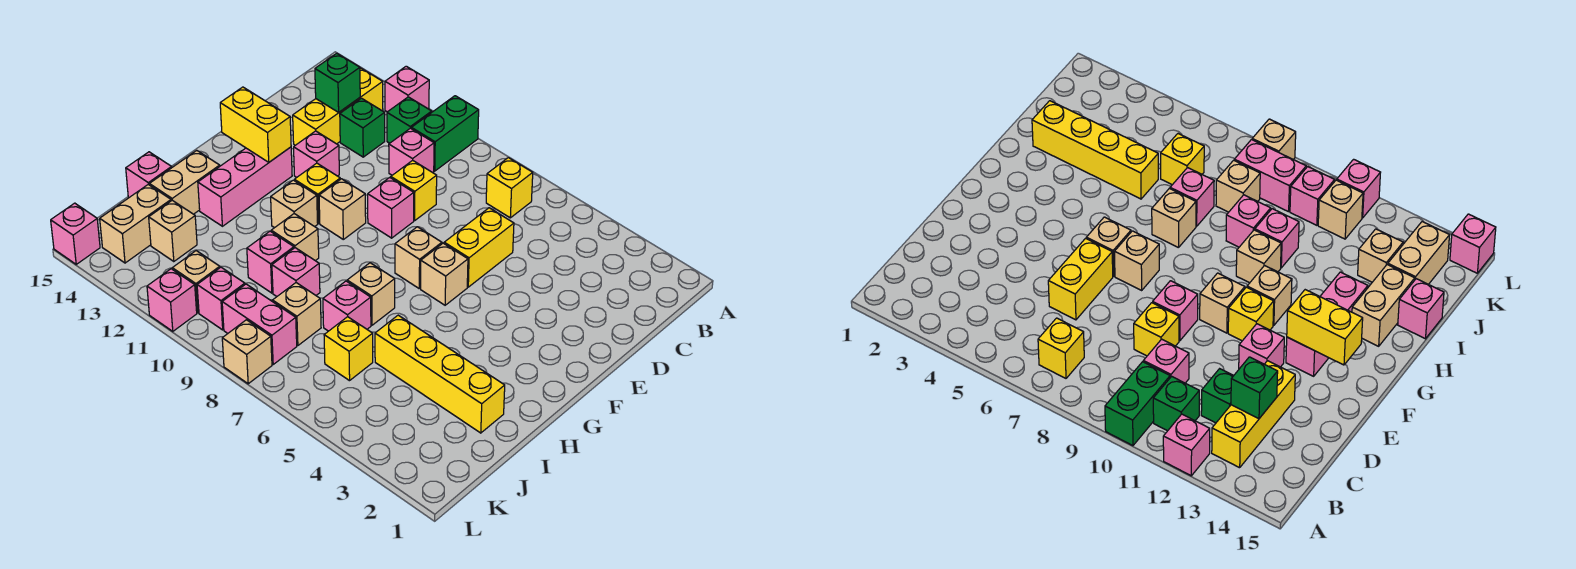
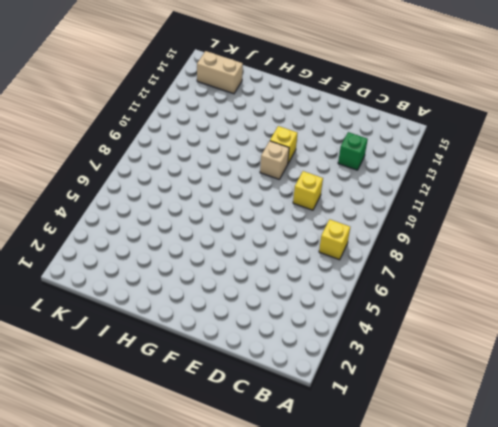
none -> green 1x2 brick [412,96,479,171]
none -> pink 1x1 brick [385,66,429,112]
none -> green 1x1 brick [387,97,432,143]
none -> yellow 1x3 brick [293,68,383,145]

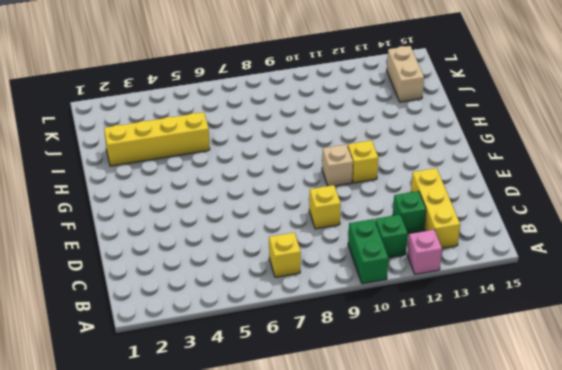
none -> pink 1x1 brick [389,128,434,175]
none -> yellow 1x2 brick [444,208,514,287]
none -> pink 1x1 brick [368,177,414,238]
none -> pink 1x1 brick [294,131,339,178]

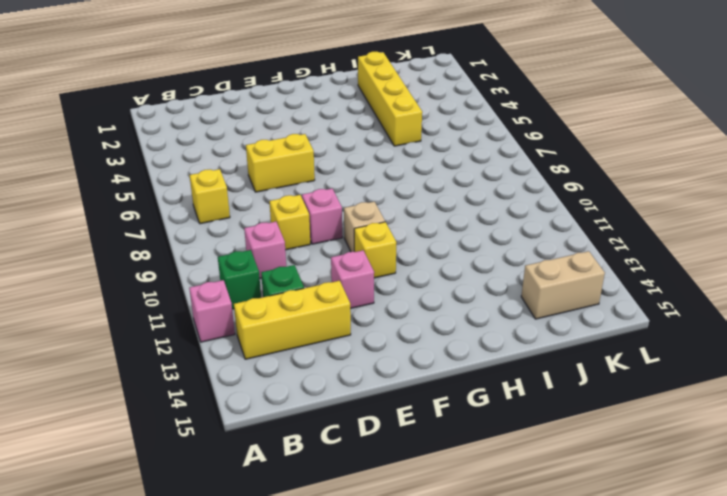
none -> green 1x2 brick [412,96,479,171]
none -> tan 1x1 brick [421,243,468,305]
none -> tan 1x1 brick [395,227,442,288]
none -> pink 1x3 brick [198,147,292,226]

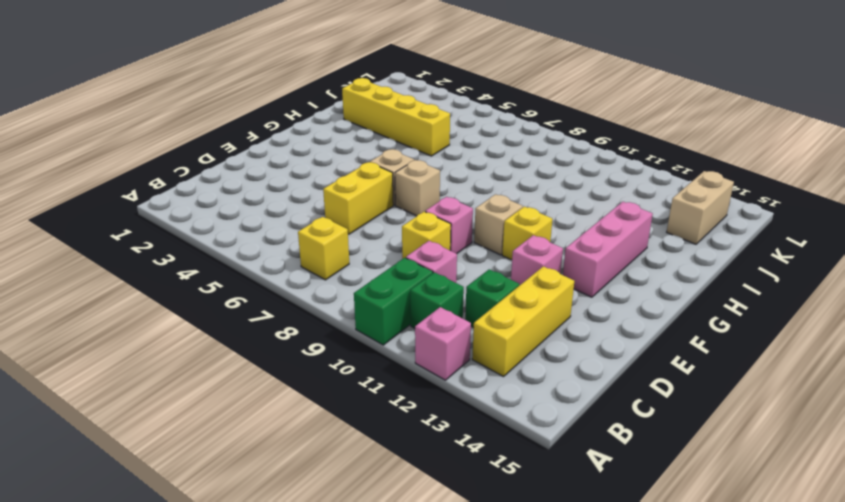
none -> tan 1x1 brick [271,180,318,228]
none -> tan 1x1 brick [347,263,395,325]
none -> tan 1x1 brick [271,214,319,261]
none -> tan 1x2 brick [149,151,220,214]

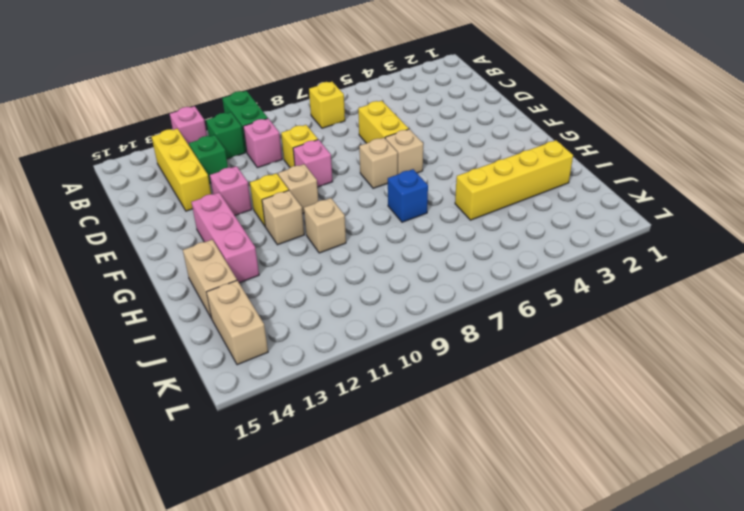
blue 1x1 brick [388,169,428,222] -> tan 1x1 brick [347,263,395,325]
none -> pink 1x1 brick [323,281,371,331]
none -> pink 1x1 brick [272,248,320,296]
none -> pink 1x1 brick [247,231,294,293]
none -> pink 1x1 brick [126,152,172,197]

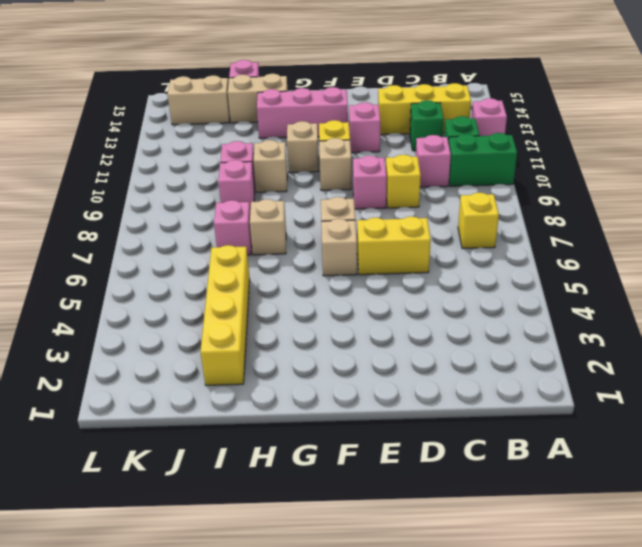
none -> yellow 1x1 brick [324,317,373,381]
none -> tan 1x1 brick [273,283,321,346]
none -> tan 1x1 brick [149,200,197,262]
none -> pink 1x2 brick [222,284,297,364]

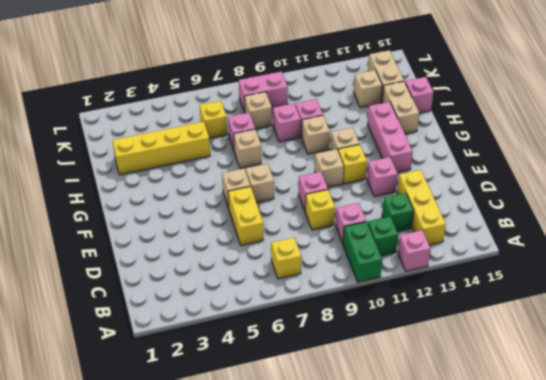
none -> pink 1x1 brick [197,267,245,330]
none -> tan 1x1 brick [172,251,220,313]
none -> tan 1x1 brick [222,320,272,384]
none -> pink 1x1 brick [147,269,197,331]

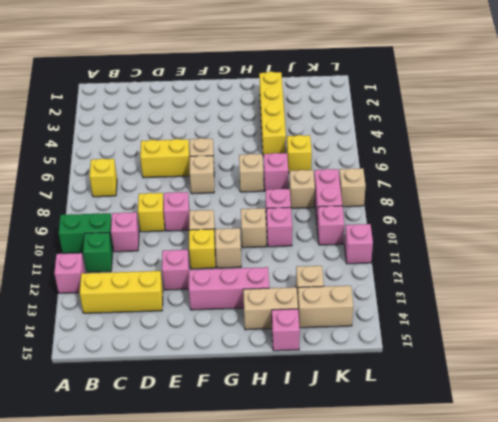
none -> green 1x1 brick [340,98,385,157]
none -> tan 1x1 brick [172,251,220,313]
none -> pink 1x1 brick [51,203,100,264]
none -> green 1x1 brick [315,53,360,112]

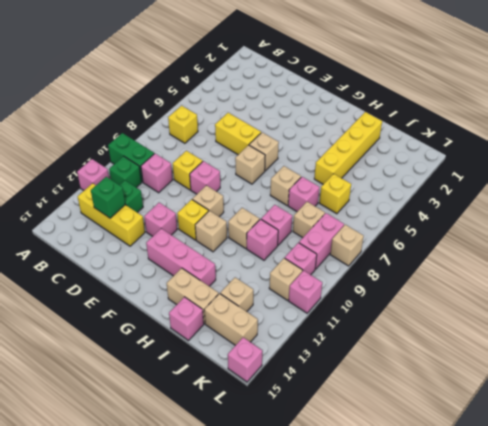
none -> yellow 1x2 brick [220,87,291,162]

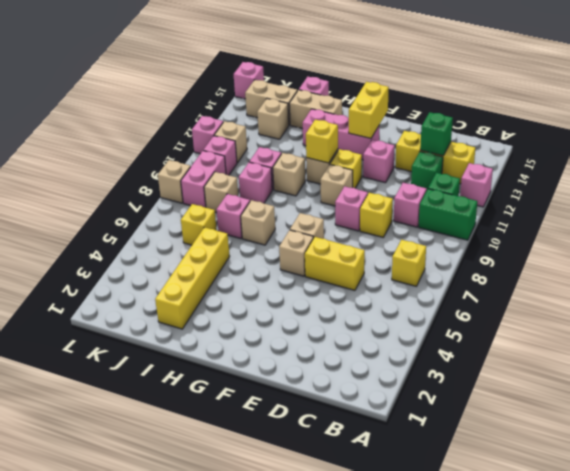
yellow 1x1 brick [306,120,338,163] -> none

